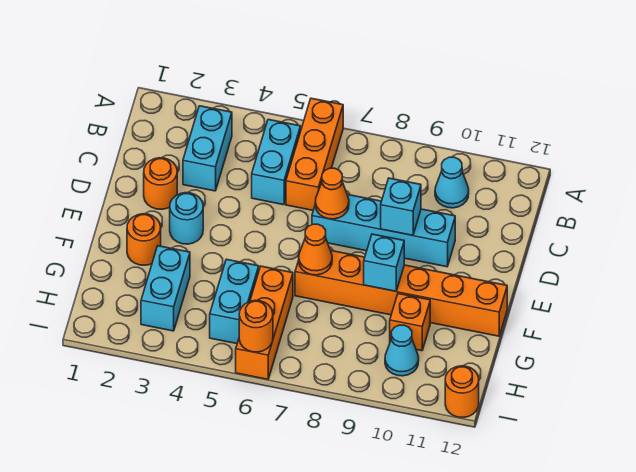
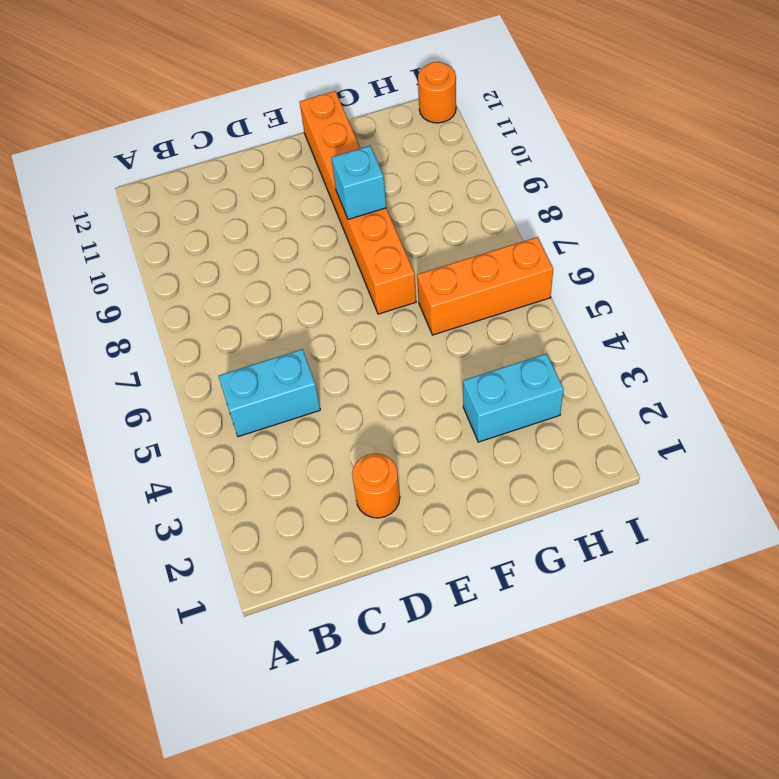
none -> orange 1x3 brick [286,98,343,210]
none -> cyan 1x2 brick [183,106,232,191]
none -> cyan 1x1 cone [435,157,469,208]

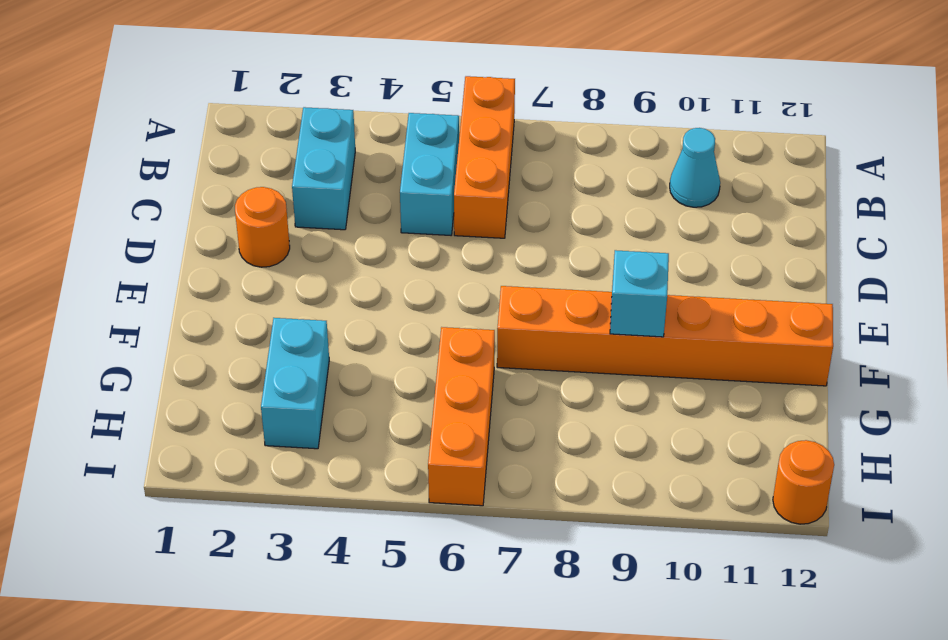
none -> cyan 1x4 brick [312,195,455,267]
none -> cyan 1x1 round brick [170,193,203,244]
none -> orange 1x1 round brick [127,214,161,265]

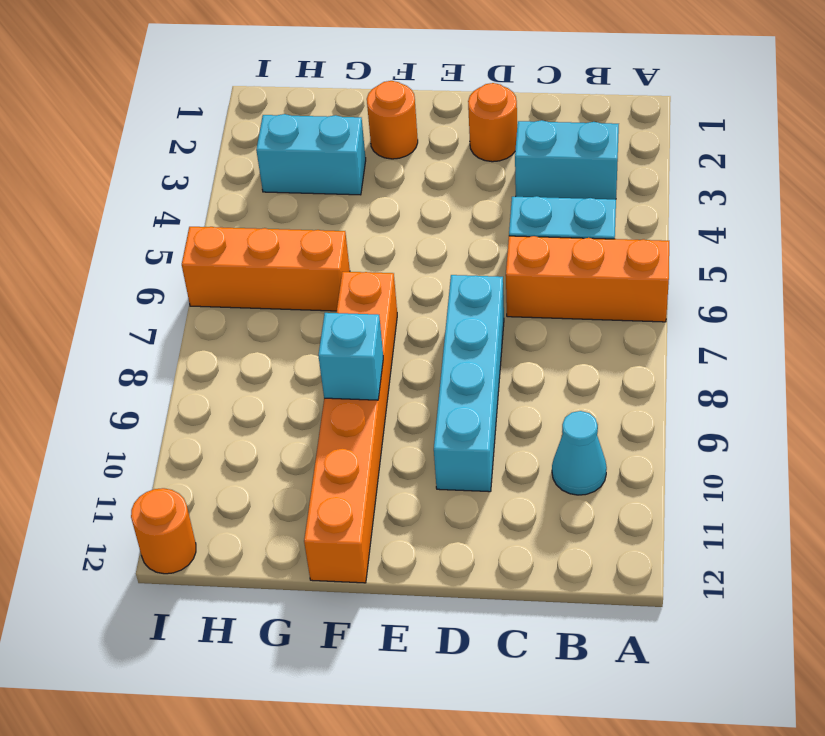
none -> cyan 1x1 round brick [170,193,203,244]
none -> cyan 1x2 brick [210,259,259,344]
none -> orange 1x1 brick [390,294,430,351]

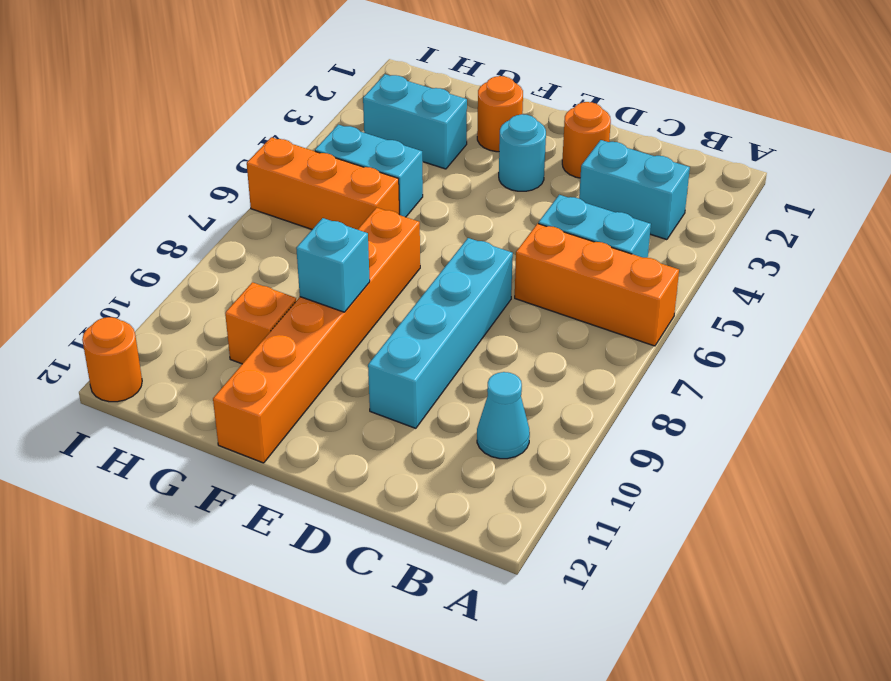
none -> cyan 1x1 cone [385,325,419,376]
none -> orange 1x1 cone [315,168,349,219]
none -> cyan 1x1 brick [381,178,421,235]

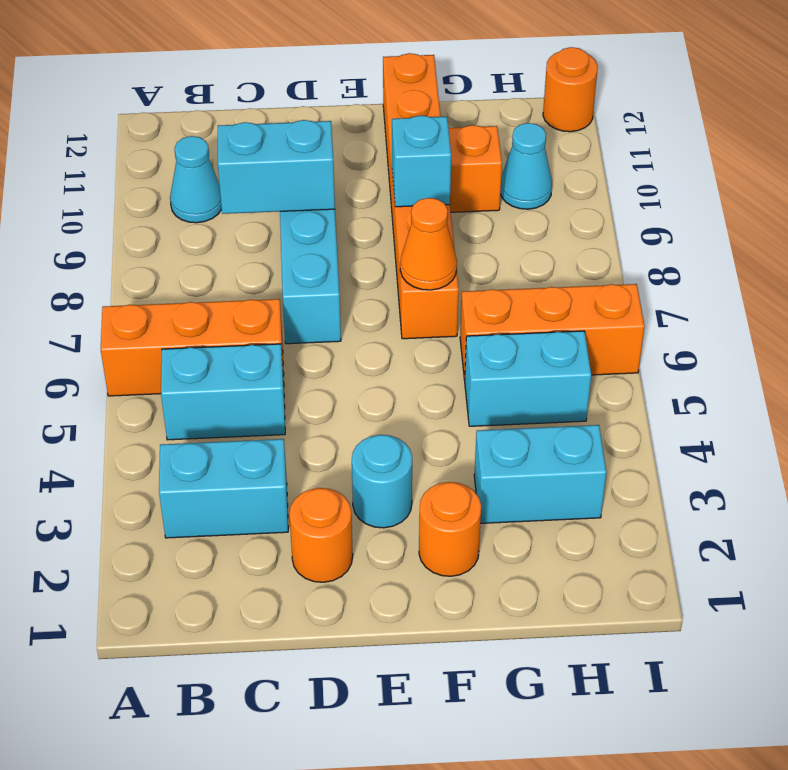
cyan 1x2 brick [218,120,335,214] -> cyan 1x1 brick [381,178,421,235]
none -> orange 1x1 cone [315,168,349,219]
none -> orange 1x1 round brick [239,301,273,352]

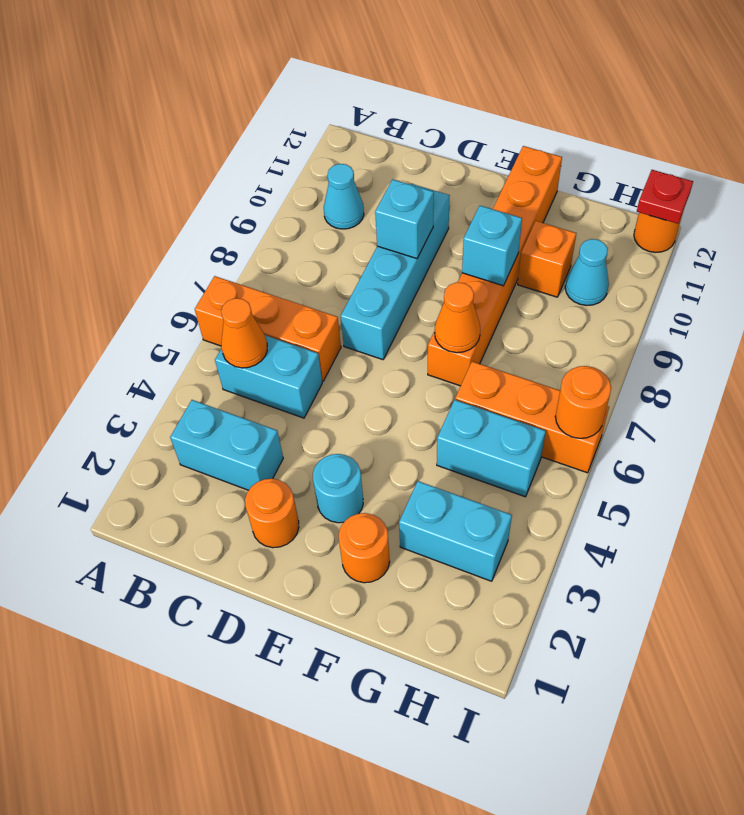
orange 1x1 cone [221,298,267,368] -> orange 1x1 cone moved to [315,168,349,219]
red 1x1 plate [637,170,693,224] -> none

